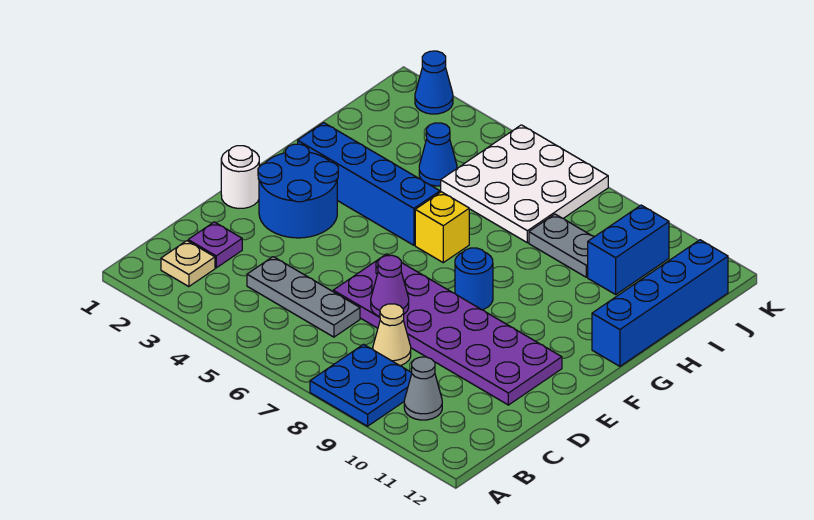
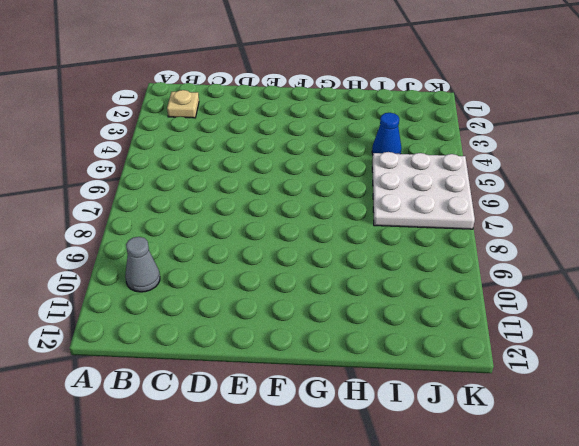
none -> blue 2x2 plate [310,344,412,426]
none -> purple 1x1 plate [188,222,242,268]
none -> grey 1x3 plate [247,257,360,337]

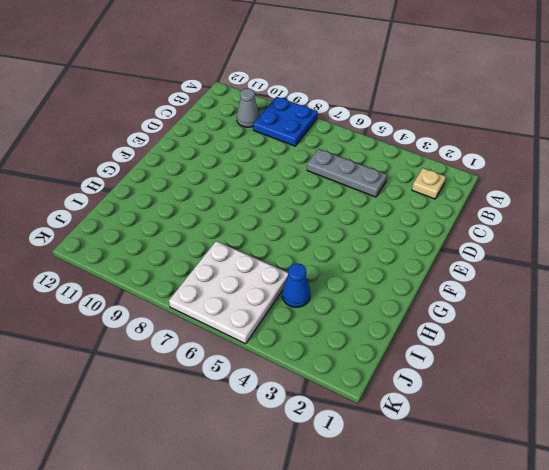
none -> purple 1x1 plate [188,222,242,268]
none -> tan 1x1 cone [373,304,411,366]
none -> purple 2x6 plate [333,254,562,405]

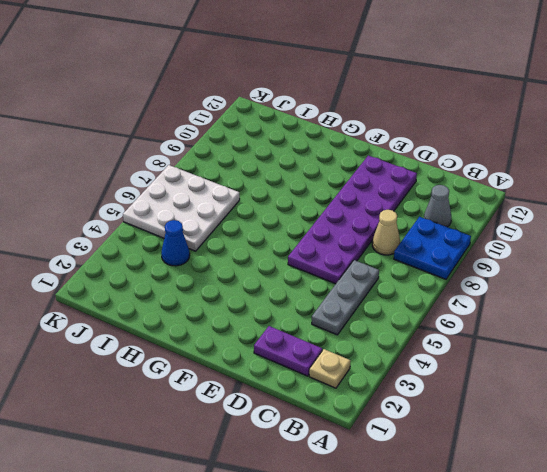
purple 1x2 plate [254,326,322,376] -> purple 1x1 plate [188,222,242,268]
none -> white 1x1 round brick [221,146,259,208]
none -> blue 2x2 round brick [258,144,338,238]
none -> blue 1x1 round brick [455,248,493,310]

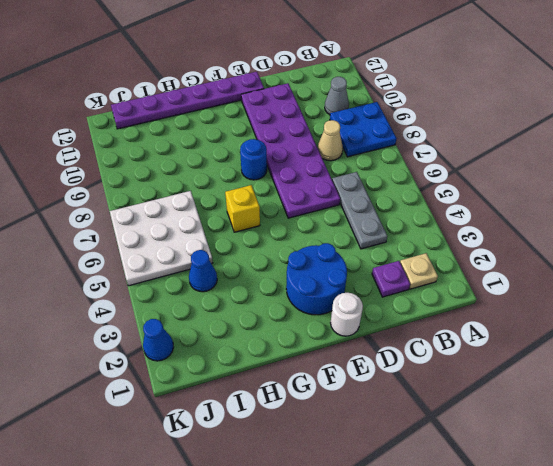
purple 1x6 plate [111,72,264,129] -> blue 1x4 brick [592,240,728,366]
none -> blue 1x4 brick [298,123,440,245]
none -> grey 1x2 plate [529,214,594,277]
none -> blue 1x2 brick [588,205,669,294]

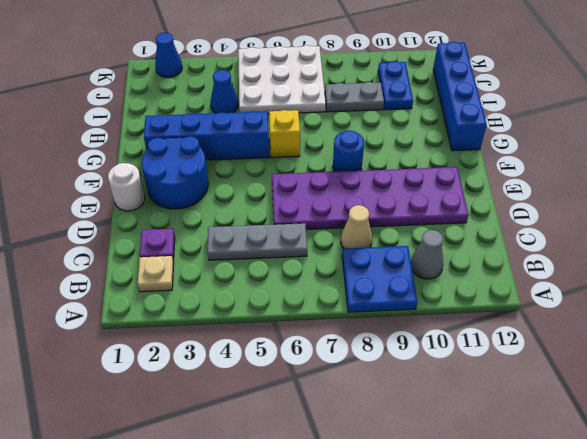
blue 1x2 plate [378,61,413,110] -> blue 1x2 brick [588,205,669,294]
none -> purple 1x1 cone [371,255,409,317]

